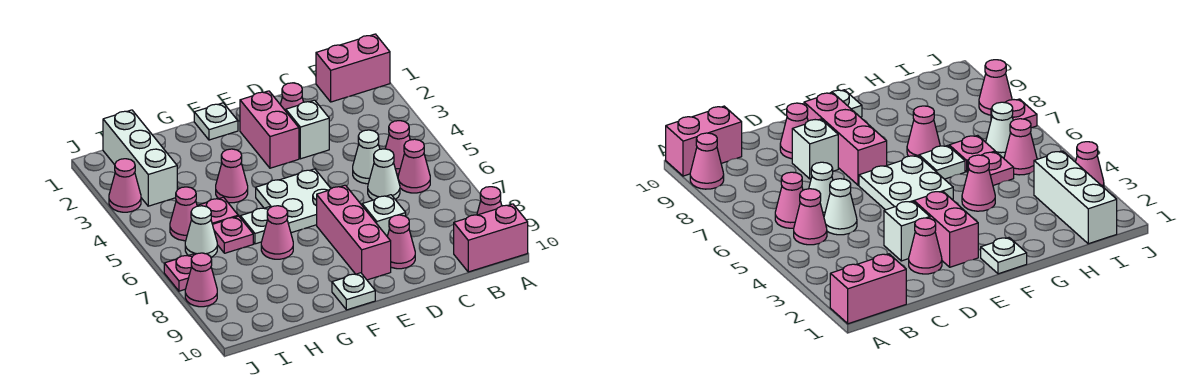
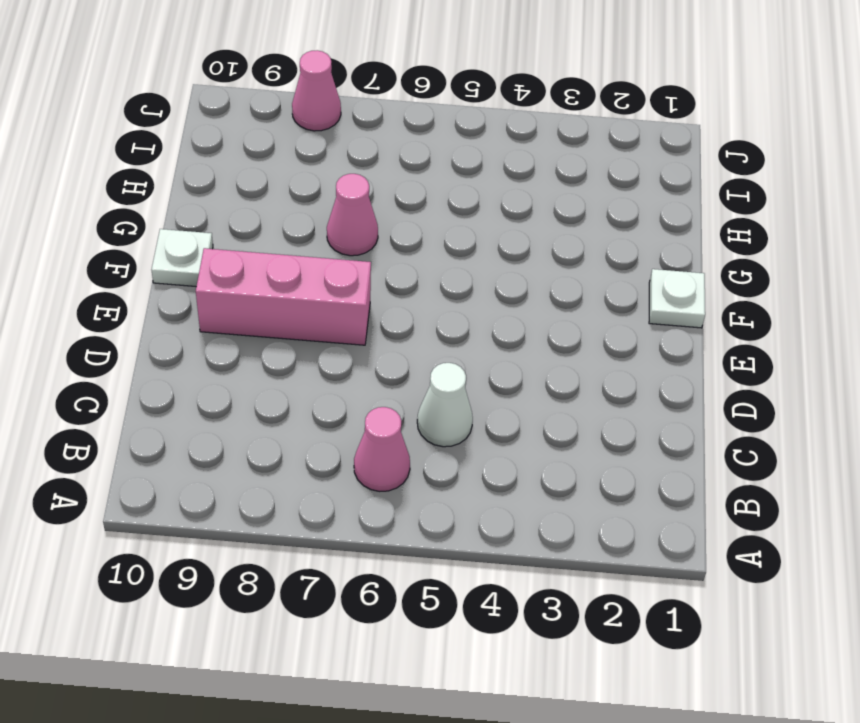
none -> pink 1x2 brick [316,34,390,102]
none -> pink 1x1 cone [477,187,502,215]
none -> pink 1x2 brick [454,204,528,272]

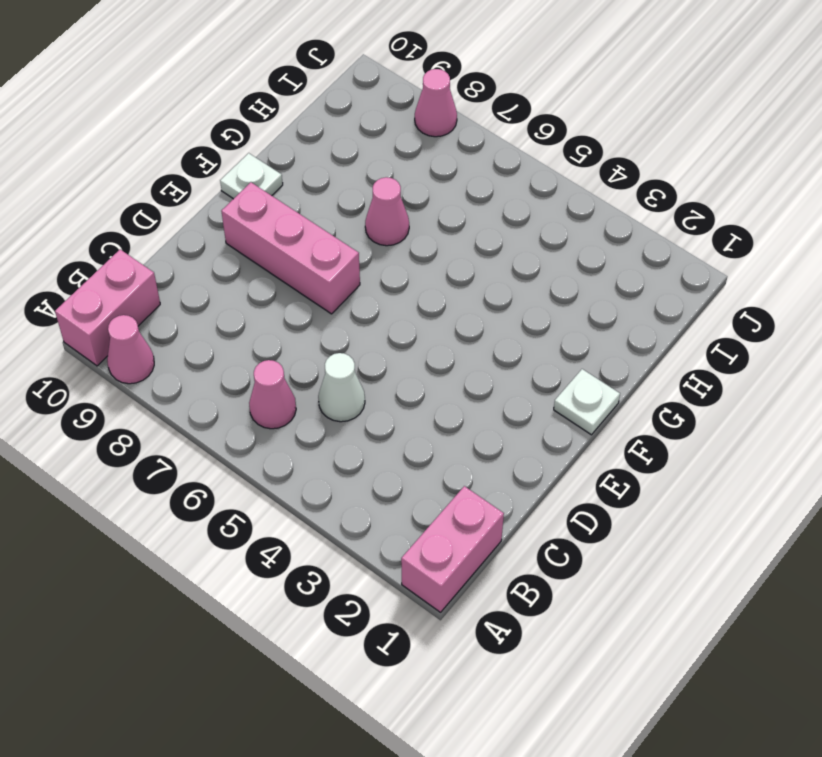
none -> pink 1x1 cone [385,121,410,174]
none -> white 1x1 cone [368,149,400,200]
none -> pink 1x1 cone [280,83,303,111]

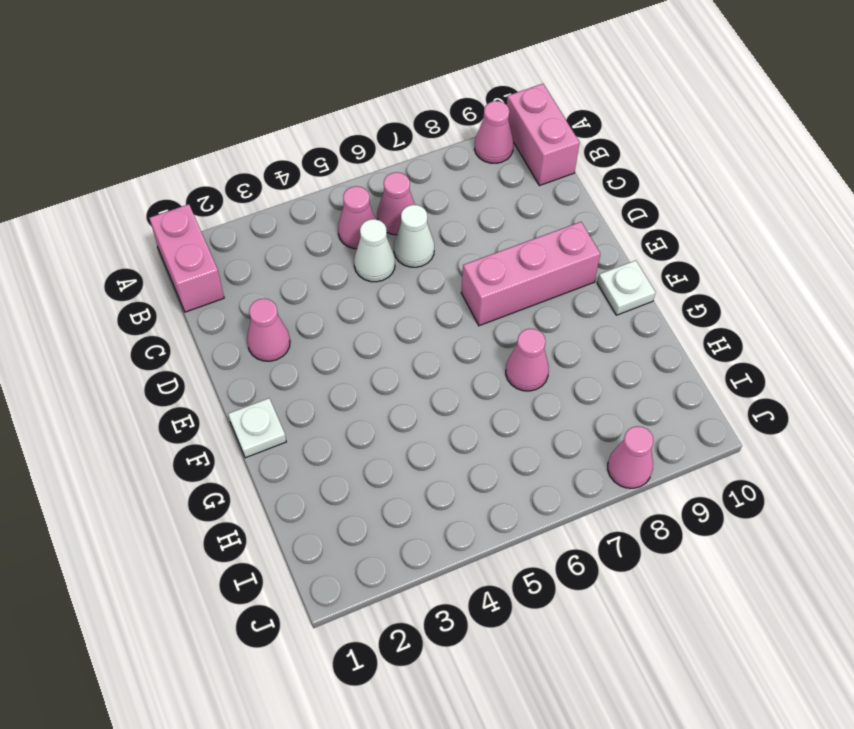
none -> white 1x1 brick [286,100,329,159]
none -> white 1x1 brick [362,195,406,236]
none -> pink 1x1 cone [387,215,415,269]

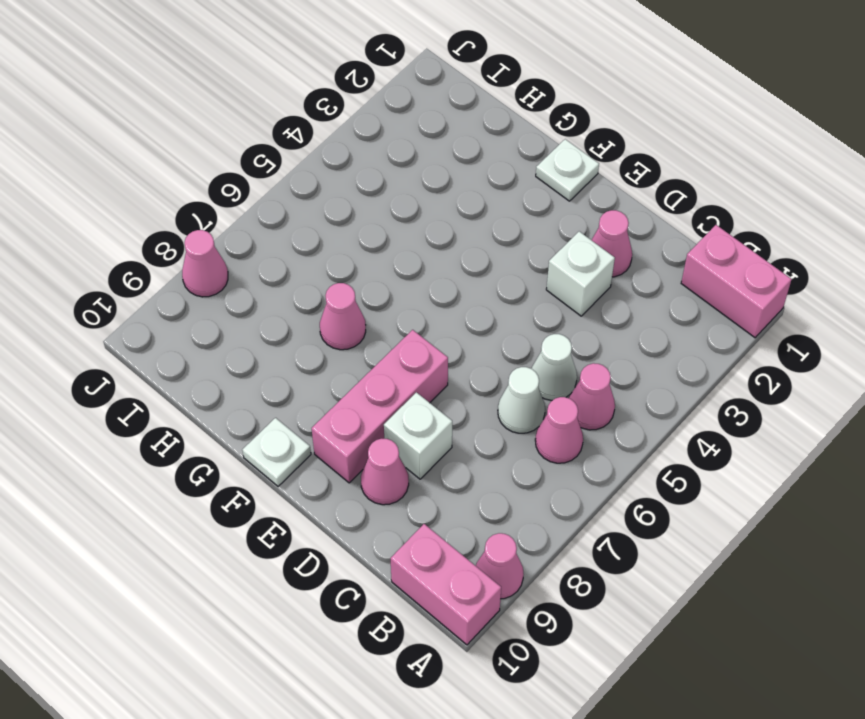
none -> pink 1x2 brick [240,91,299,168]
none -> white 2x2 plate [256,169,331,233]
none -> pink 1x1 cone [216,149,248,203]

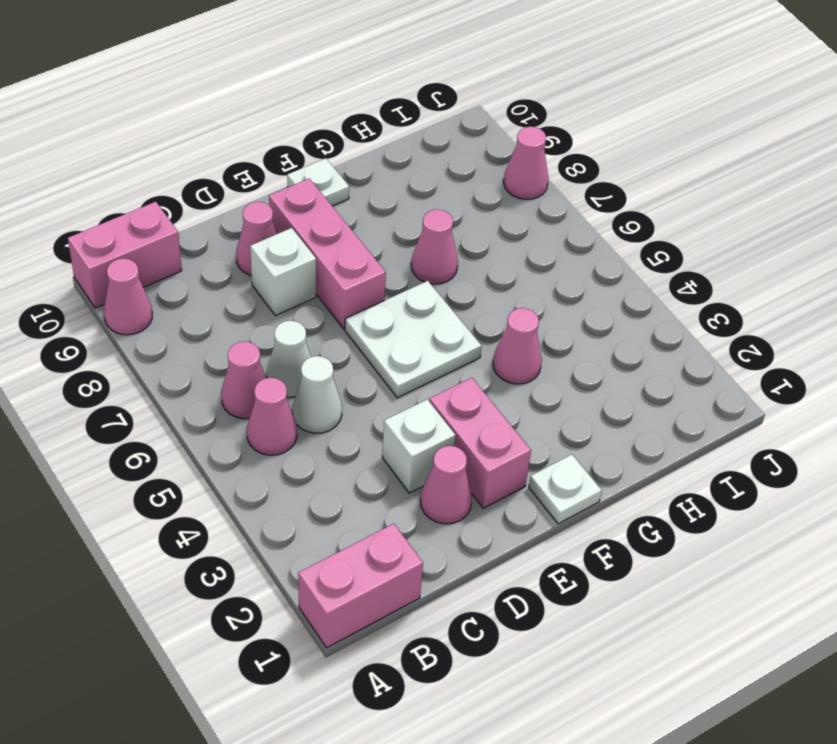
none -> white 1x1 plate [240,207,270,244]
none -> pink 1x1 plate [197,197,238,224]
none -> pink 1x1 plate [213,216,253,253]

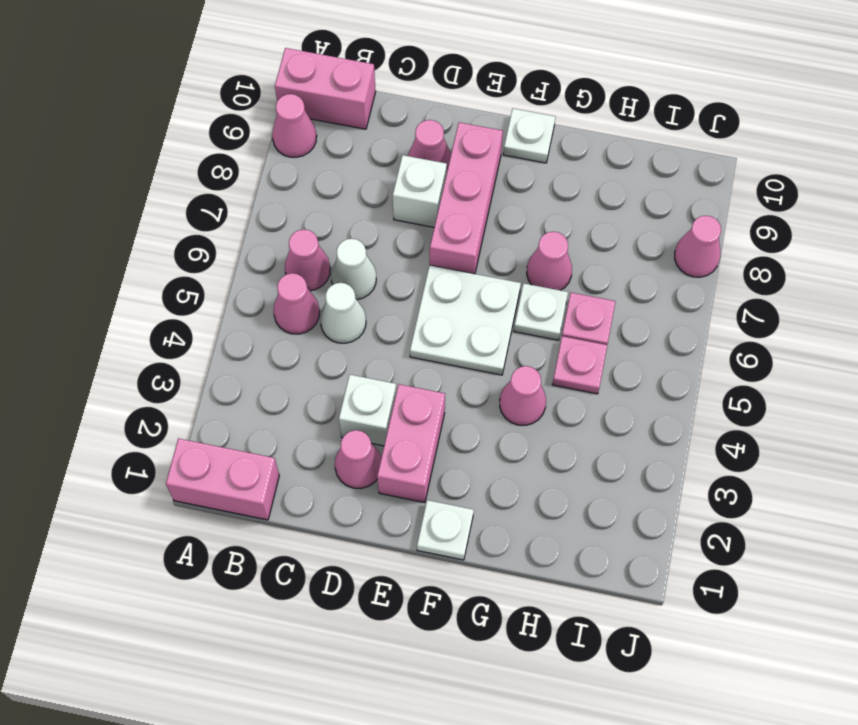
none -> white 1x3 brick [103,110,177,206]
none -> pink 1x1 cone [170,187,197,241]
none -> white 1x1 cone [185,206,217,257]

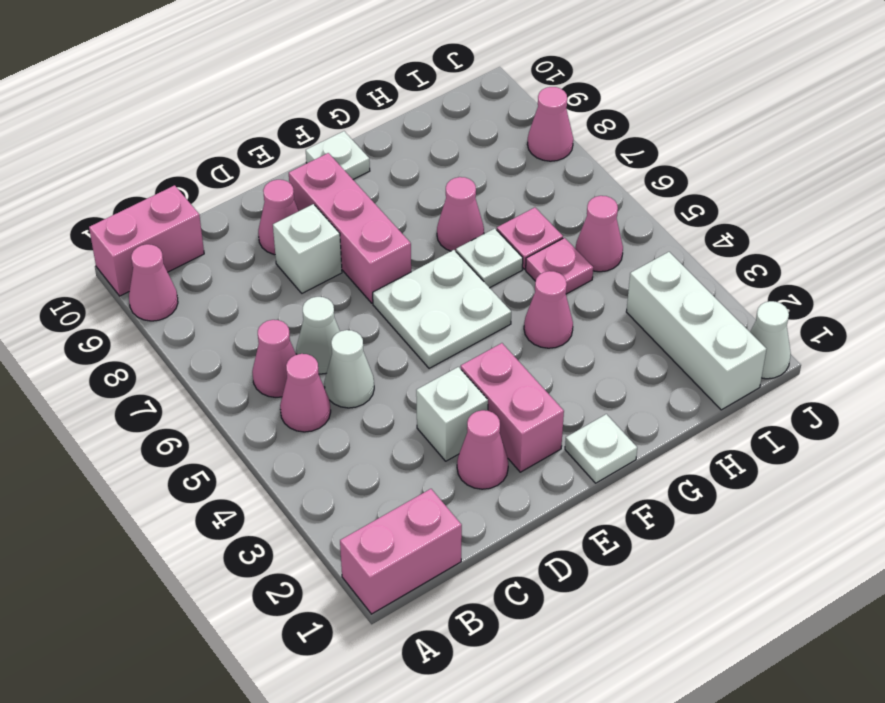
white 1x1 cone [750,301,791,379] -> white 1x1 cone moved to [185,206,217,257]
none -> pink 1x1 cone [109,159,141,212]
none -> pink 1x1 plate [164,254,194,291]

